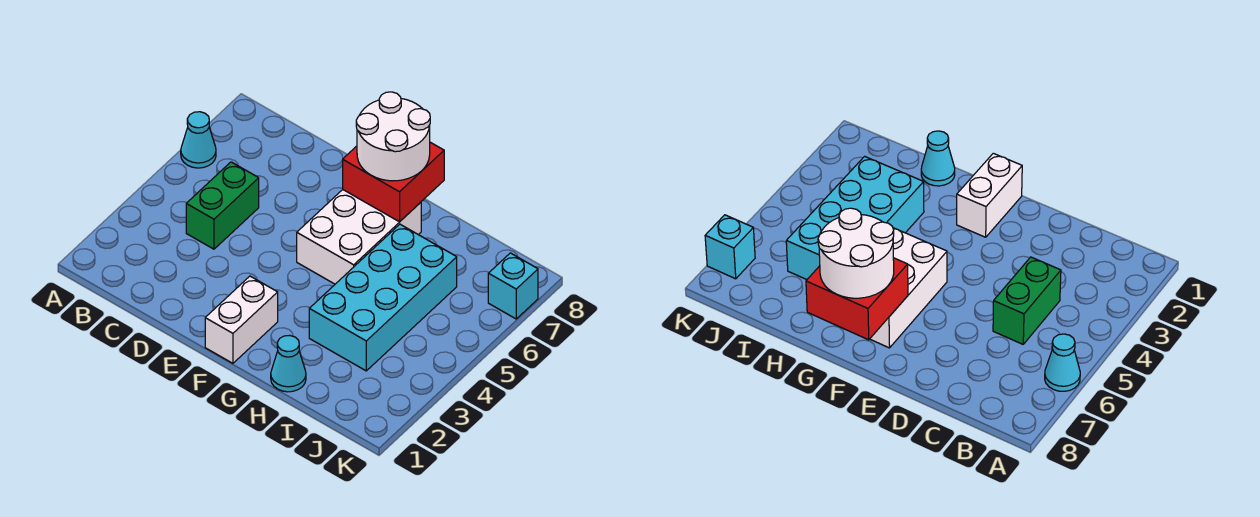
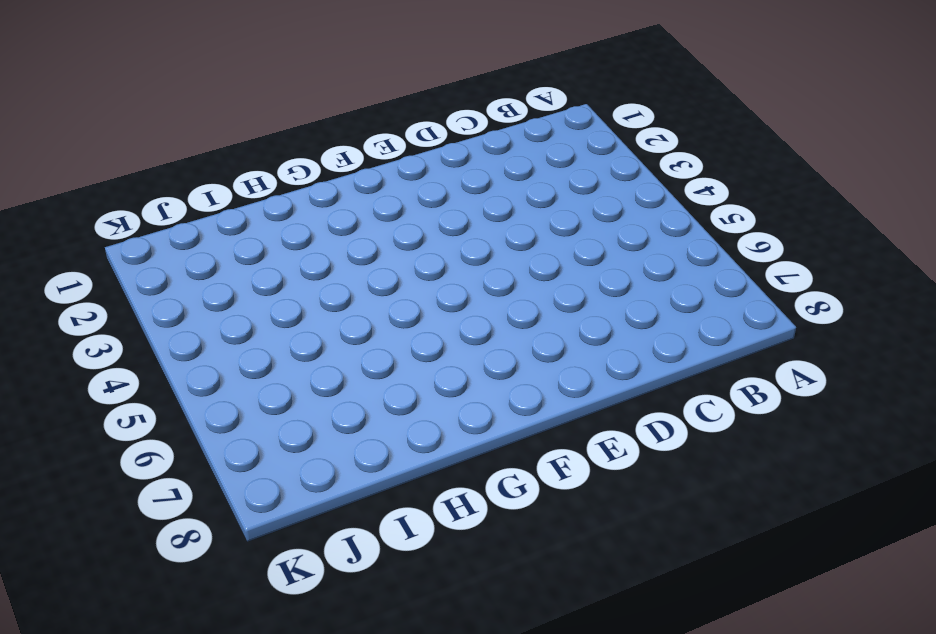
none -> cyan 1x1 cone [181,112,216,168]
none -> green 1x2 brick [186,162,259,249]

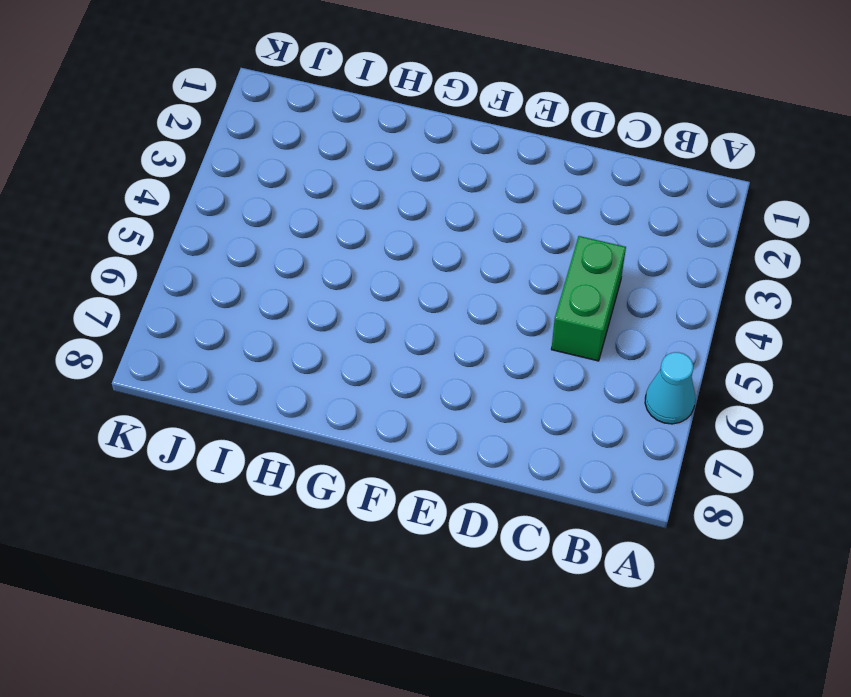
none -> white 1x2 brick [205,276,278,363]
none -> white 2x3 brick [297,190,421,284]

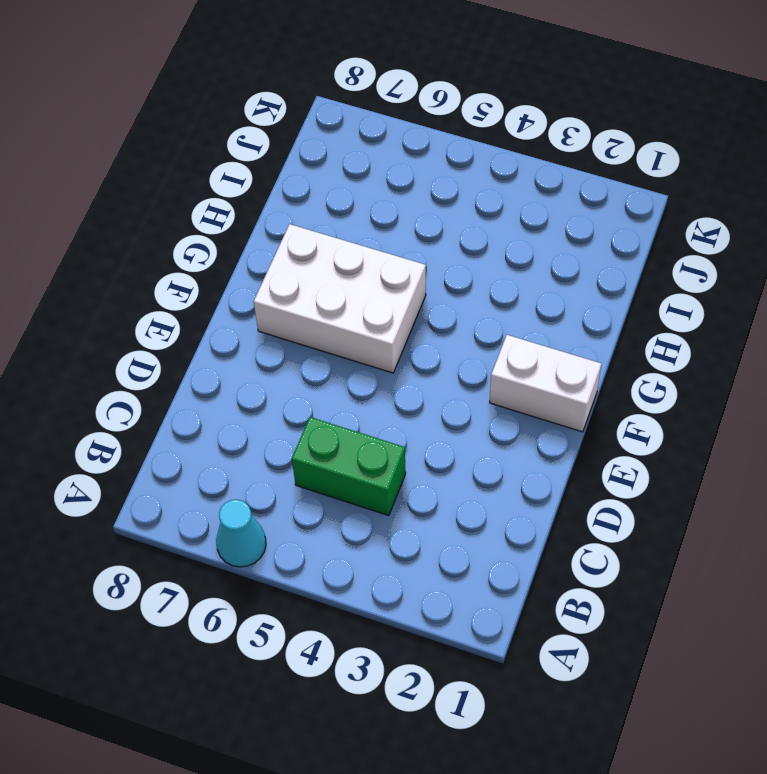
none -> cyan 1x1 cone [271,335,306,392]
none -> cyan 2x4 brick [309,224,457,371]

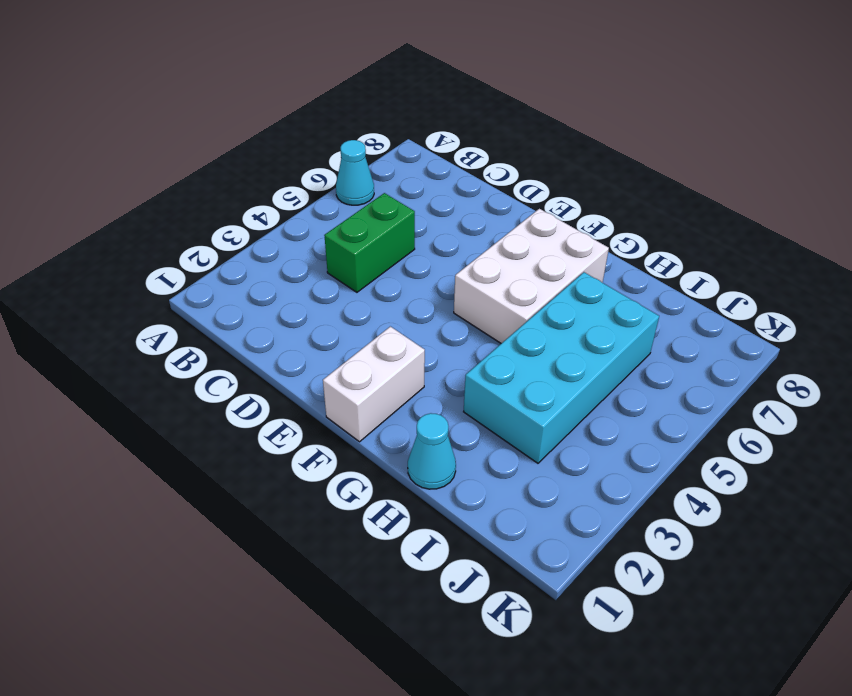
none -> cyan 1x1 brick [488,253,538,319]
none -> red 2x2 brick [343,142,444,222]

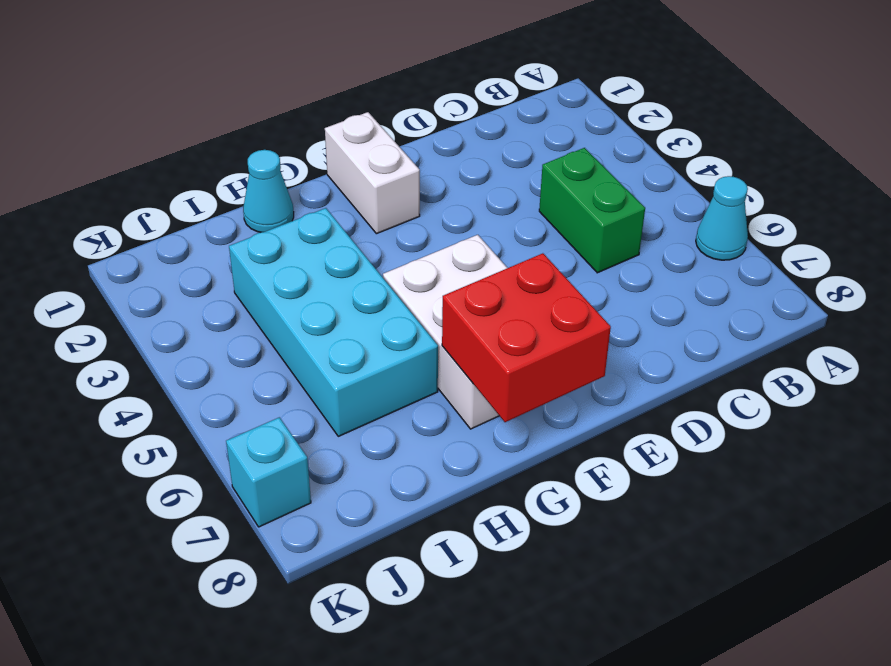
none -> white 2x2 round brick [356,92,430,181]

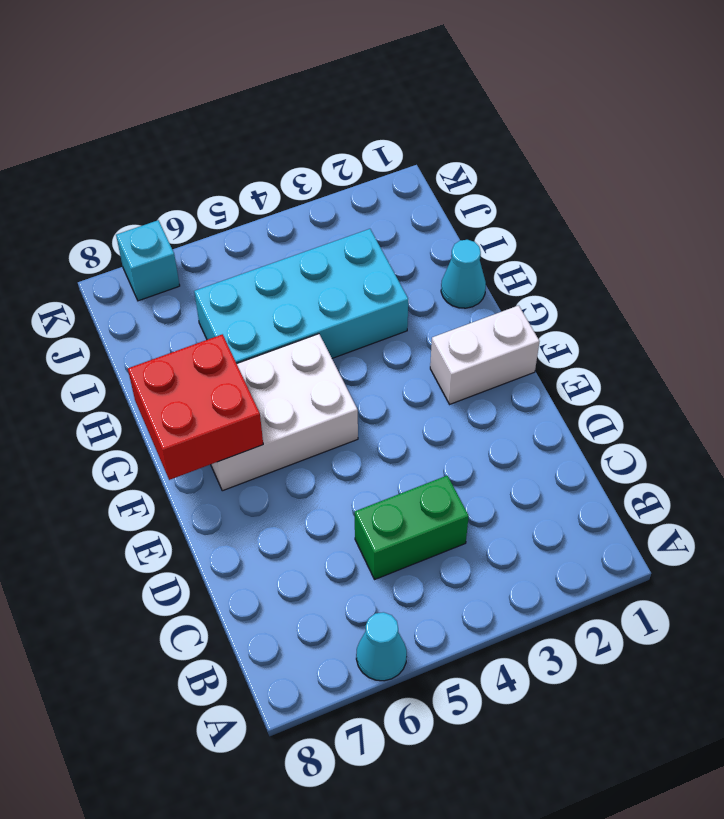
none -> white 2x2 round brick [356,92,430,181]

